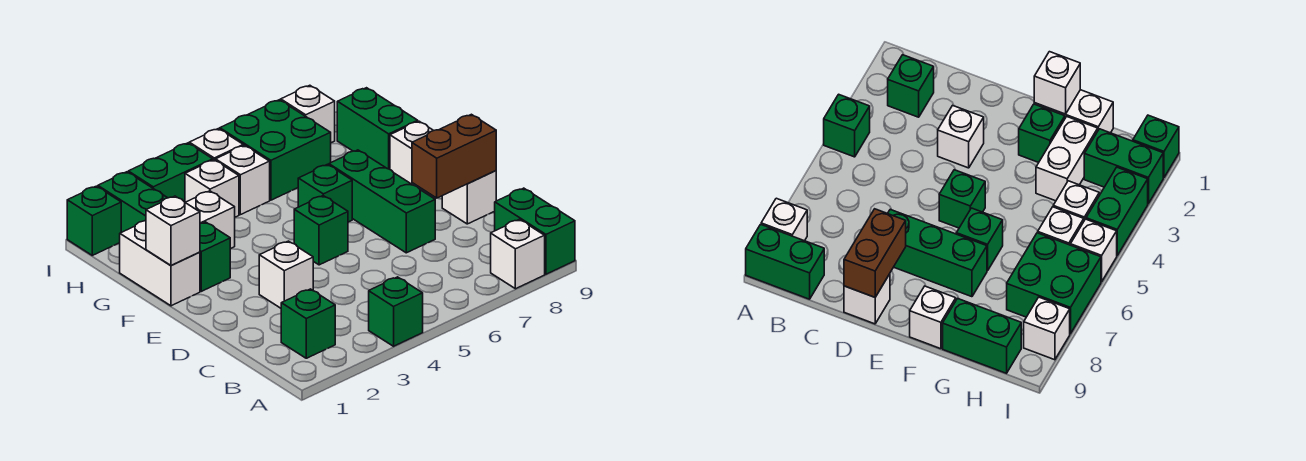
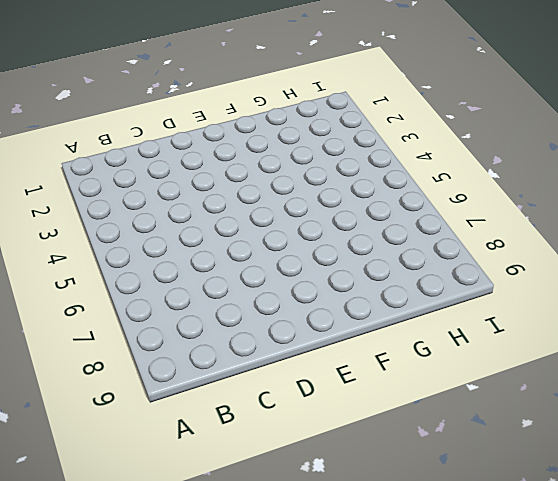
none -> green 1x1 brick [369,277,423,346]
none -> white 1x1 brick [491,219,545,289]
none -> green 1x2 brick [495,188,575,274]

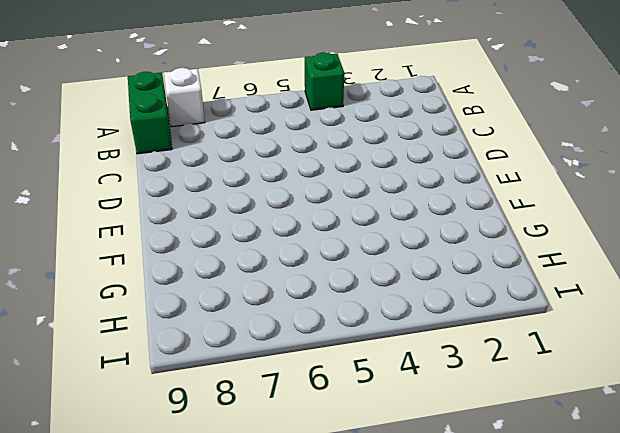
none -> green 1x1 brick [281,289,335,358]
none -> white 1x1 brick [259,241,313,308]
none -> green 1x3 brick [329,150,435,253]

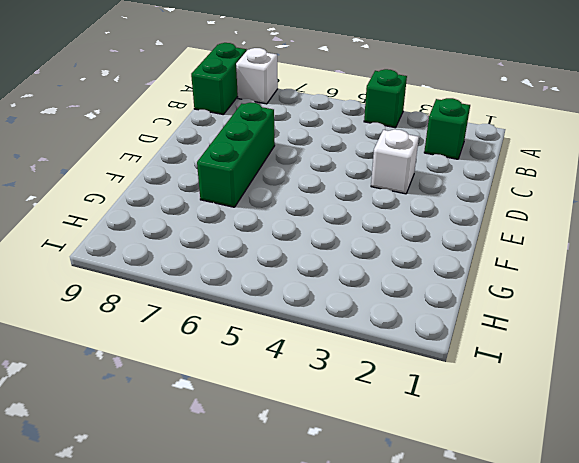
none -> white 1x1 brick [442,171,496,224]
none -> green 1x1 brick [294,196,348,265]
none -> white 1x2 brick [120,221,200,306]

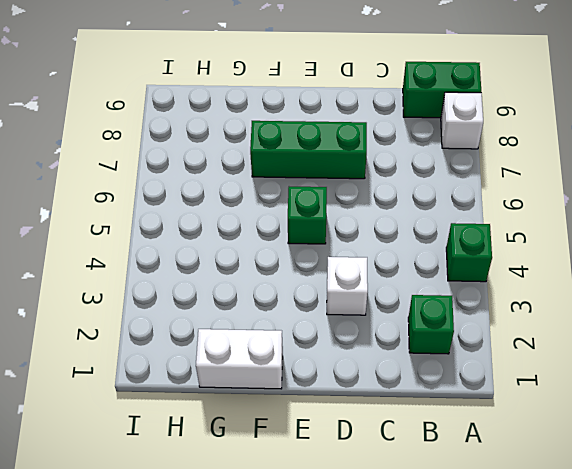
none -> white 1x1 brick [442,171,496,224]
none -> green 1x1 brick [200,222,230,291]
none -> green 1x1 brick [298,164,352,222]

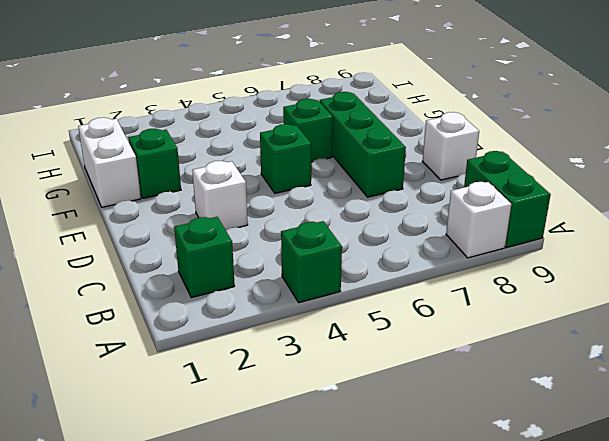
none -> white 1x1 brick [390,121,433,189]
none -> white 1x2 brick [185,191,235,249]
none -> green 1x2 brick [337,88,418,169]

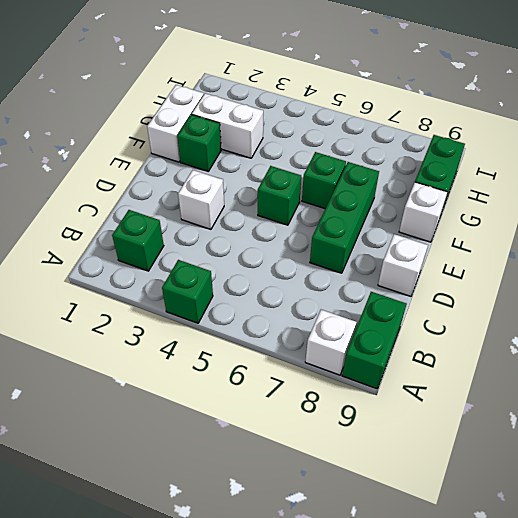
none -> green 1x2 brick [98,172,167,232]
none -> white 1x1 brick [185,160,239,217]
none -> white 1x1 brick [216,145,270,215]

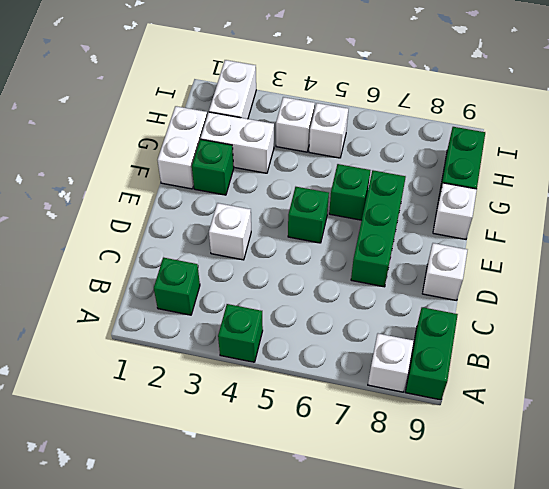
white 1x2 brick [209,60,256,119] -> green 1x2 brick [98,172,167,232]
none -> green 2x2 brick [220,100,331,200]
none -> green 1x1 brick [67,186,121,255]
none -> green 1x2 brick [128,143,213,202]

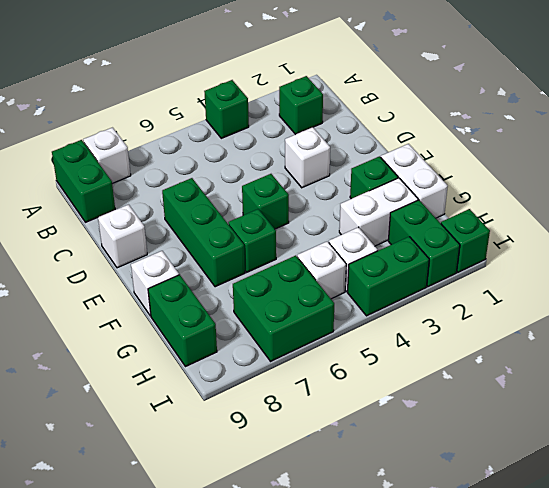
none -> white 1x1 brick [189,129,243,160]
none -> white 1x1 brick [281,85,335,143]
none -> brown 1x2 brick [412,114,496,198]

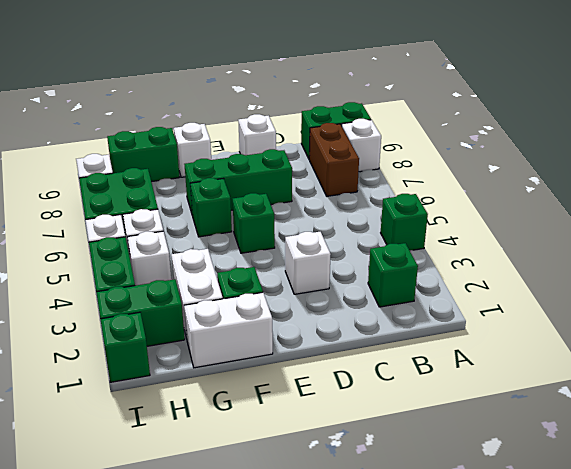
brown 1x2 brick [309,123,359,196] -> brown 1x2 brick moved to [412,114,496,198]
none -> white 1x1 brick [146,196,200,266]

